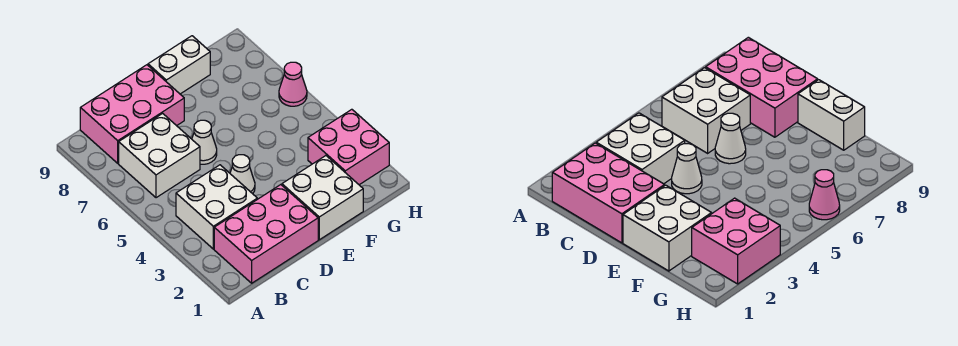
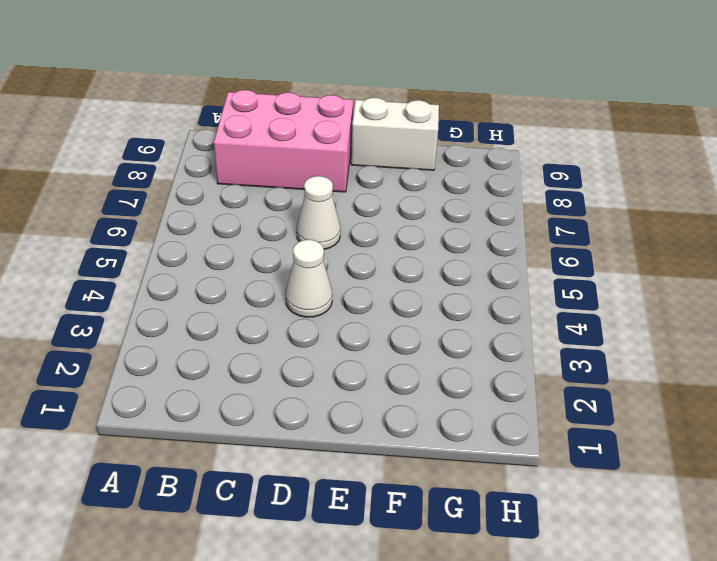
none -> pink 2x3 brick [214,185,318,283]
none -> white 2x2 brick [176,165,257,249]

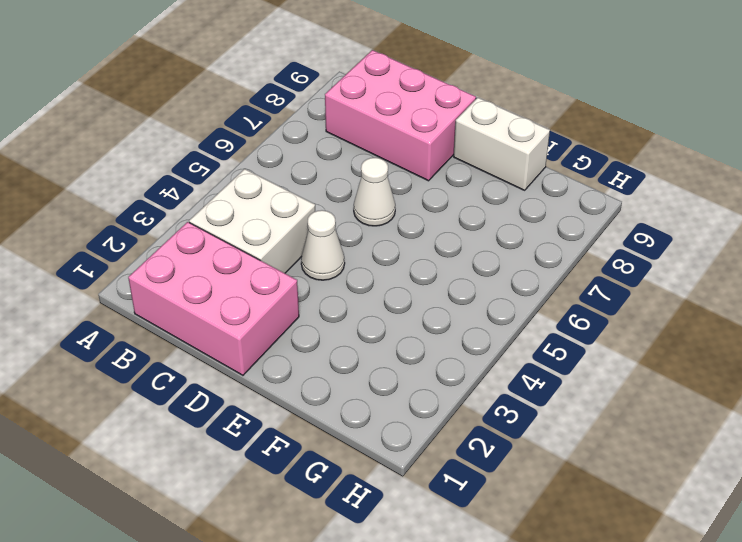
none -> white 2x2 brick [119,113,200,198]
none -> white 2x2 brick [282,156,363,240]

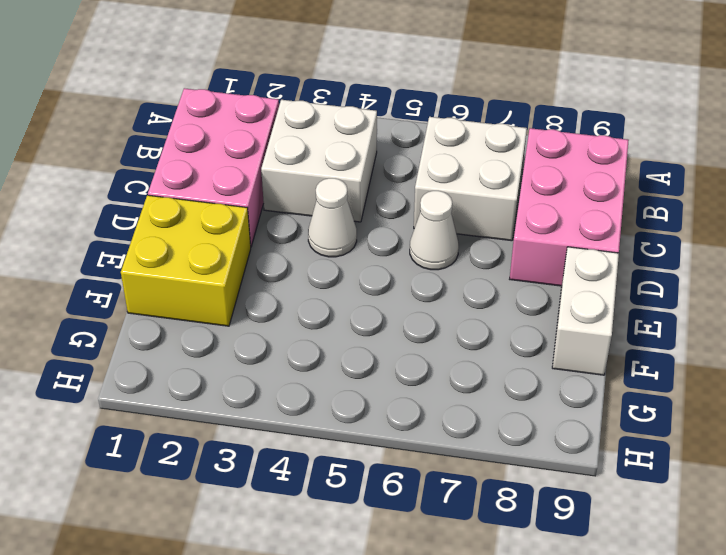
yellow 2x2 brick [121,195,251,326] -> white 2x2 brick [282,156,363,240]
none -> pink 2x2 brick [308,109,389,185]
none -> pink 1x1 cone [279,62,307,106]

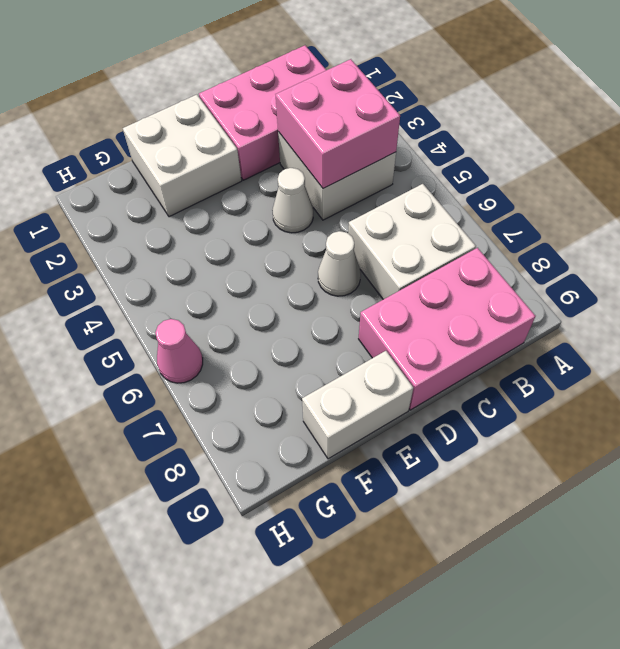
pink 2x2 brick [276,59,400,189] -> pink 2x2 brick moved to [308,109,389,185]

